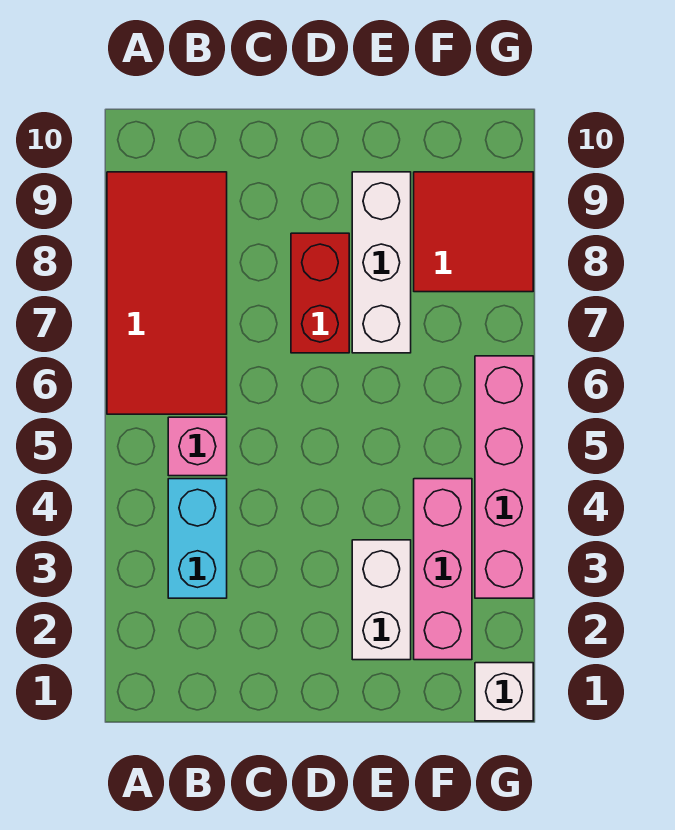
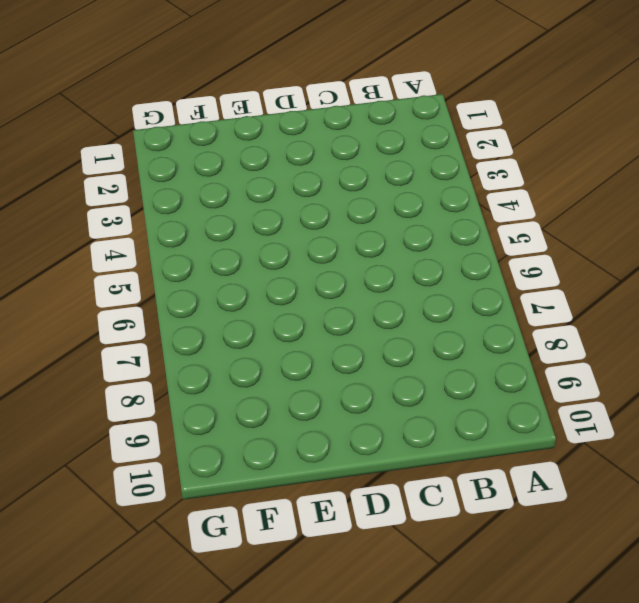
none -> red 2x4 tile [107,172,227,414]
none -> cyan 1x2 brick [168,479,227,598]

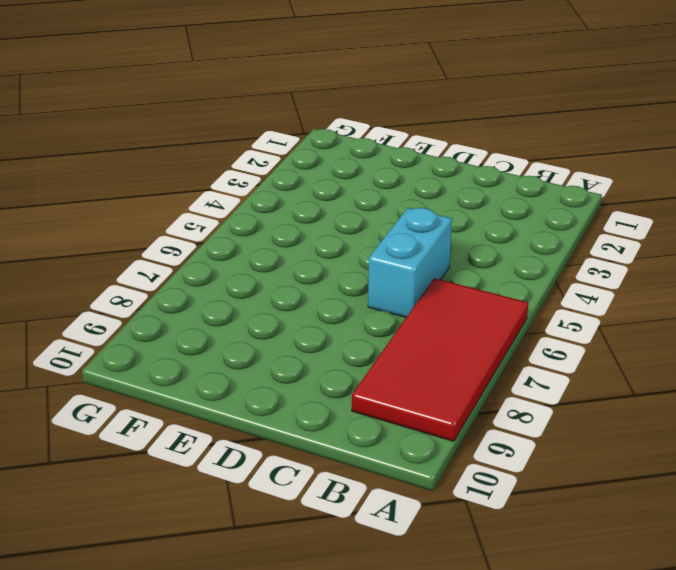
cyan 1x2 brick [368,208,452,317] -> cyan 1x2 brick moved to [168,479,227,598]
none -> pink 1x1 brick [168,417,227,476]
none -> red 1x2 brick [291,233,349,353]

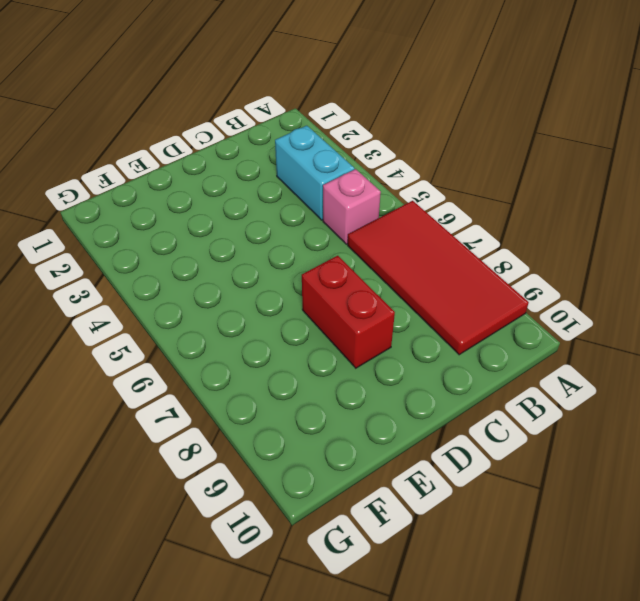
none -> white 1x2 brick [352,540,411,660]
none -> white 1x3 brick [352,172,411,353]

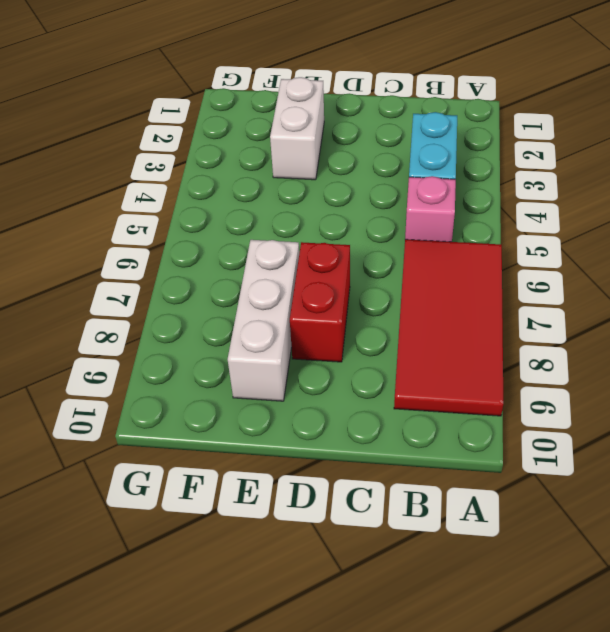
none -> pink 1x3 brick [414,479,472,660]
none -> red 2x2 tile [414,172,533,292]

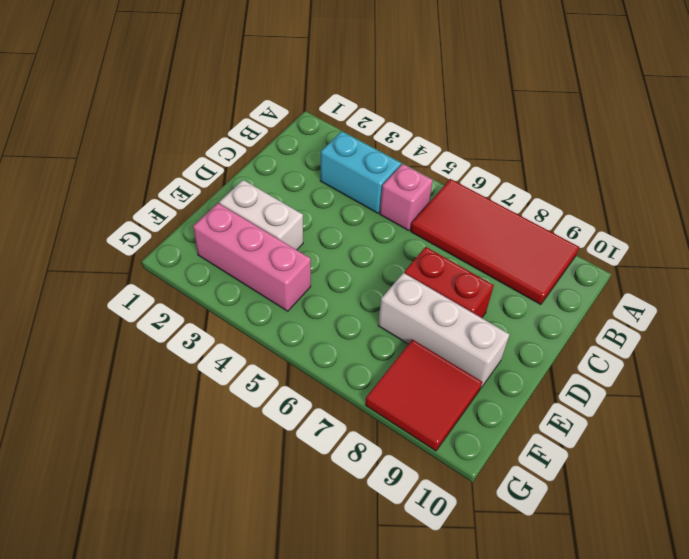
none -> white 1x1 brick [475,663,533,721]
none -> pink 1x4 brick [475,356,533,598]

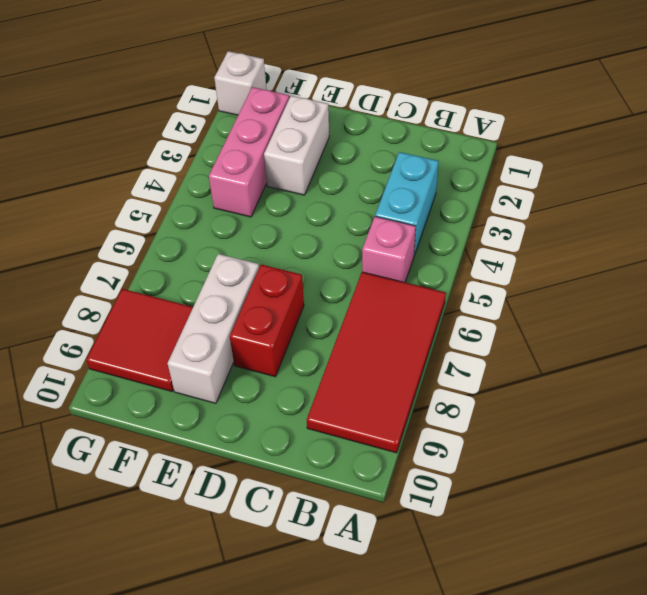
none -> pink 1x4 brick [475,356,533,598]

